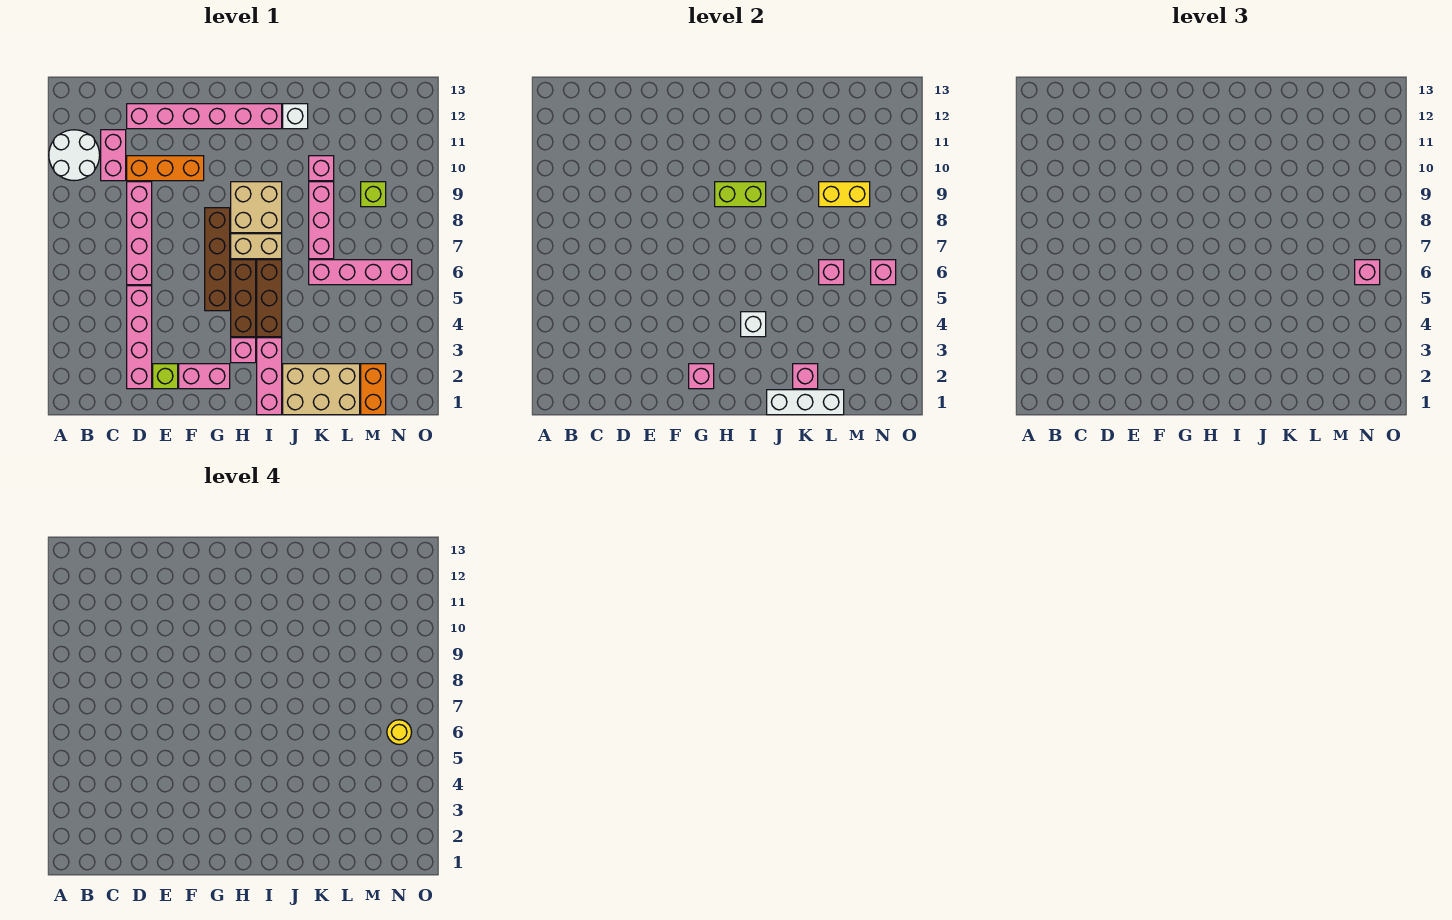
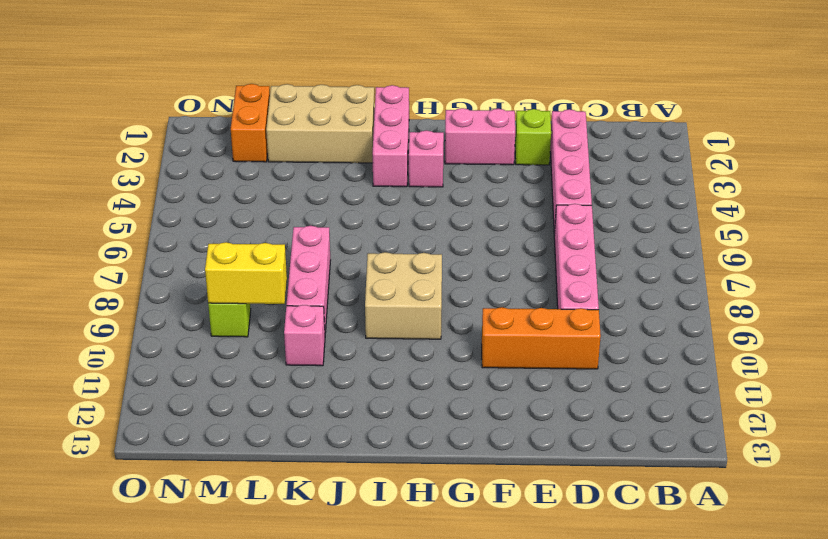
none -> white 2x2 round brick [49,130,100,181]
none -> pink 1x2 brick [101,130,126,181]
none -> pink 1x6 brick [127,104,282,129]
none -> brown 1x4 brick [205,208,230,311]

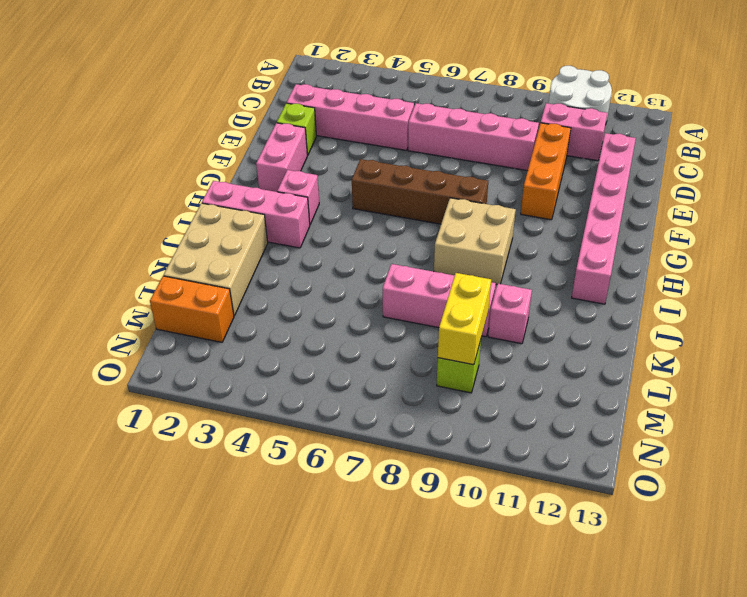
none -> brown 1x3 brick [231,260,256,337]
none -> tan 1x2 brick [231,234,282,259]
none -> brown 1x3 brick [257,260,282,337]
none -> white 1x1 brick [283,104,308,129]

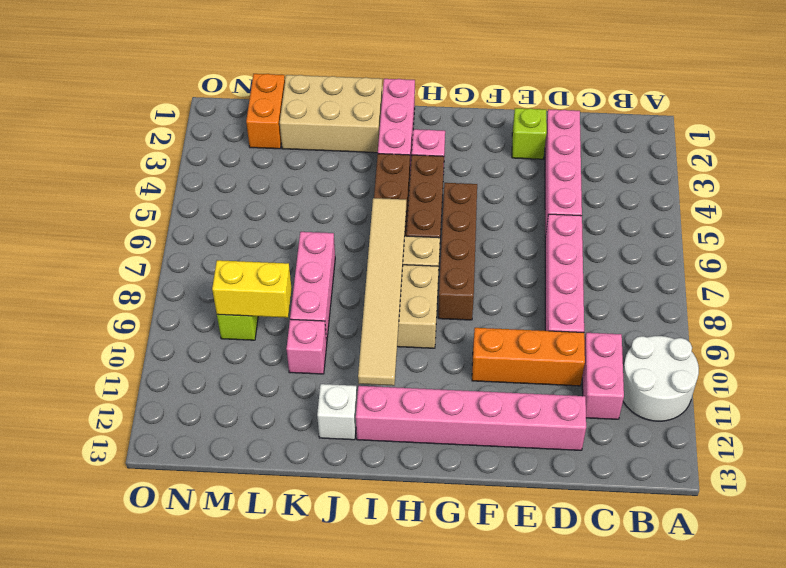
tan 1x6 tile [358,198,406,386] -> lime 1x2 brick [715,182,766,207]
none -> pink 1x2 brick [179,364,230,389]
none -> pink 1x4 brick [309,260,412,285]
none -> pink 1x1 brick [689,364,714,389]
none -> white 1x1 brick [741,312,766,337]

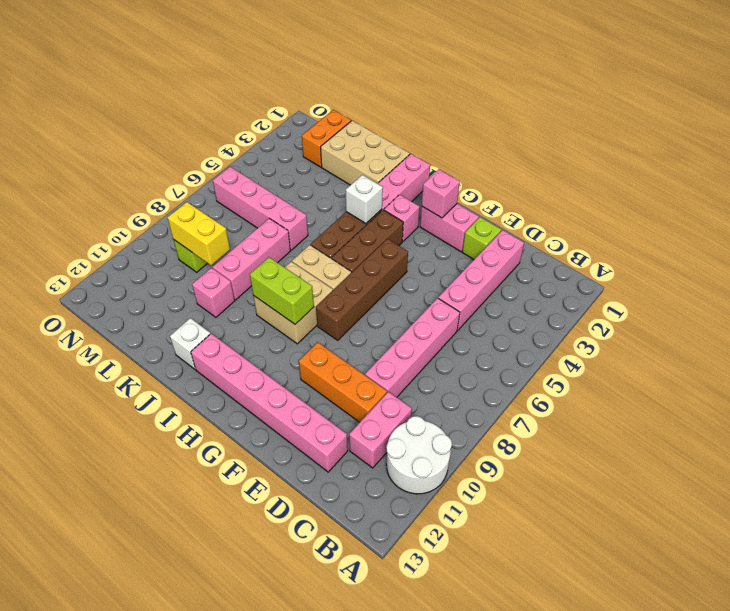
none -> white 1x3 brick [767,390,844,415]
none -> pink 1x1 brick [793,364,818,389]
none -> pink 1x1 brick [819,260,844,285]
none -> pink 1x1 brick [871,260,896,285]

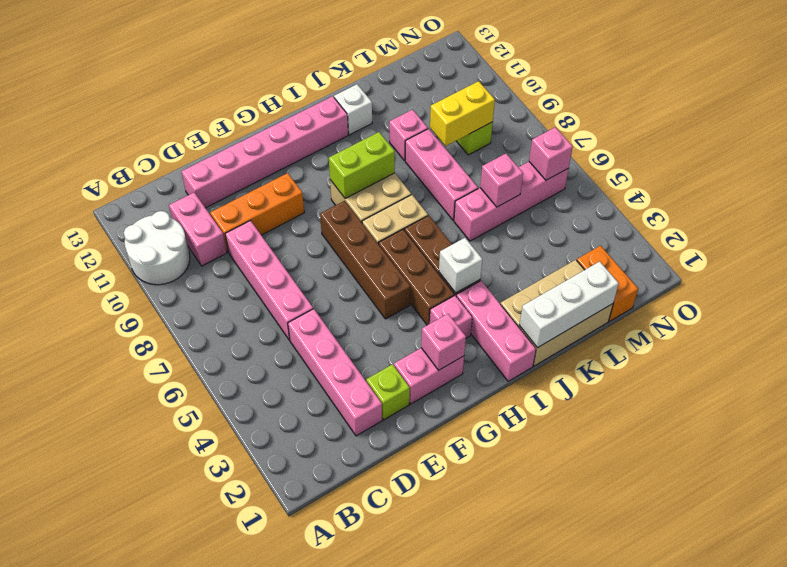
none -> pink 1x1 brick [793,364,818,389]
none -> pink 1x1 brick [1355,260,1380,285]
none -> yellow 1x1 round brick [387,720,412,744]

